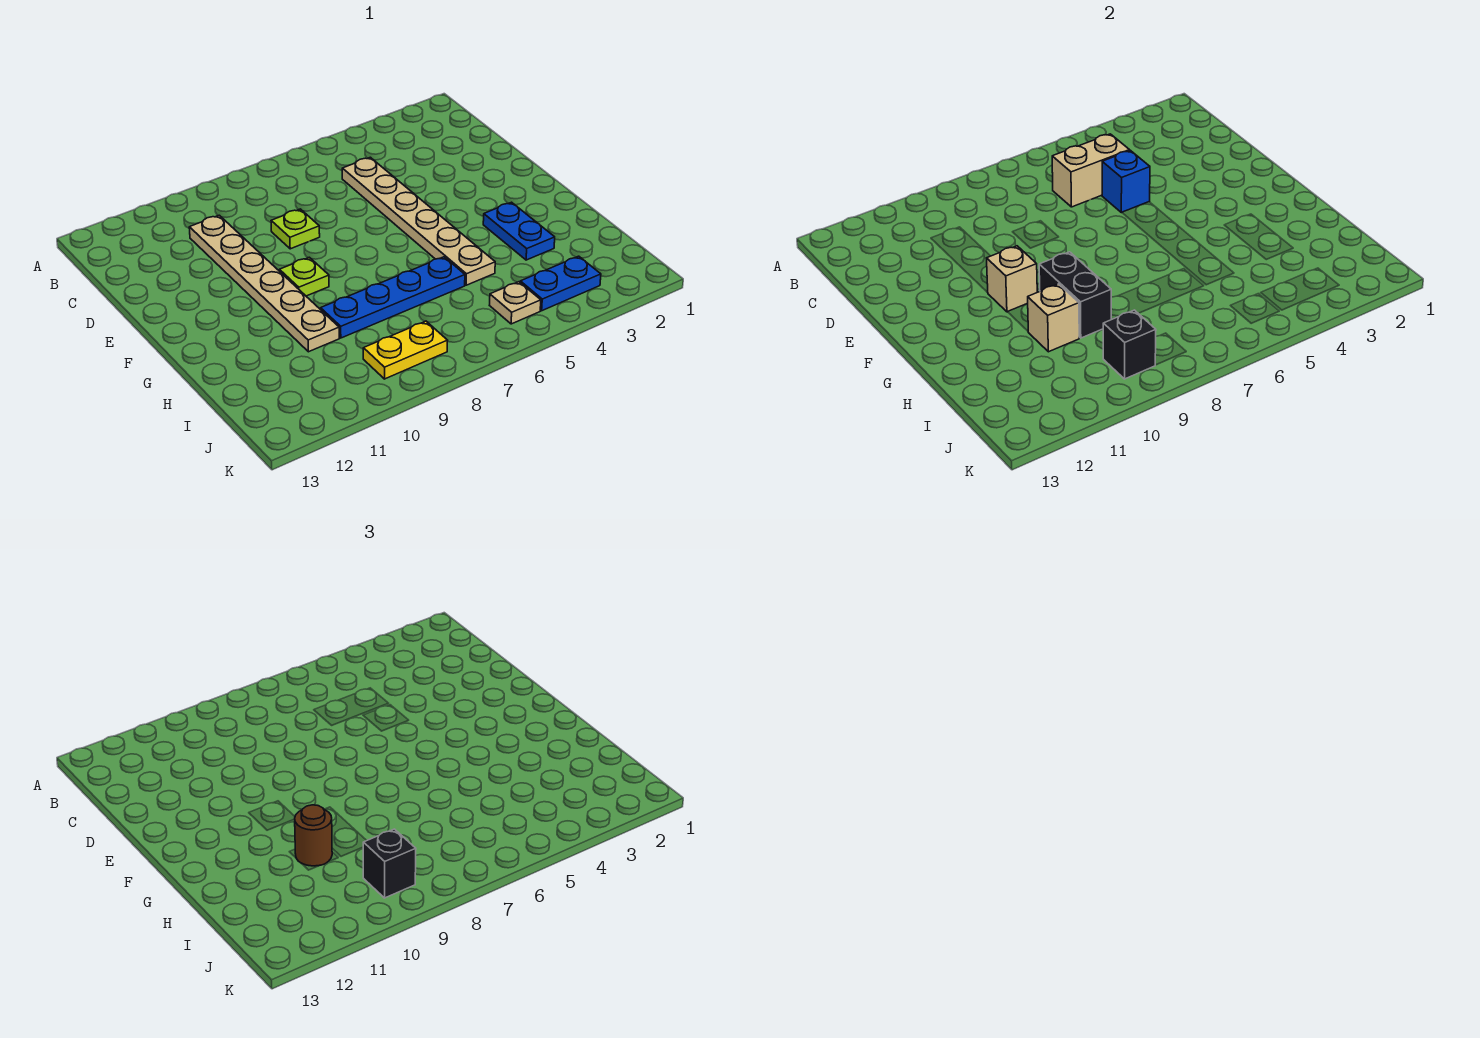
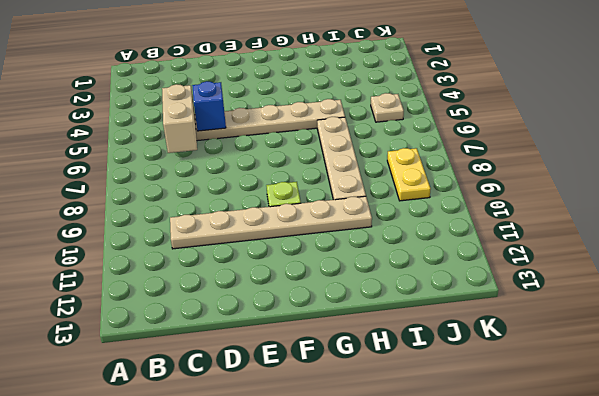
tan 1x4 plate [317,117,366,200] -> blue 1x4 plate [320,257,465,338]
none -> lime 1x1 plate [271,209,320,249]
none -> blue 1x2 plate [483,202,555,260]
none -> blue 1x2 plate [520,256,601,311]

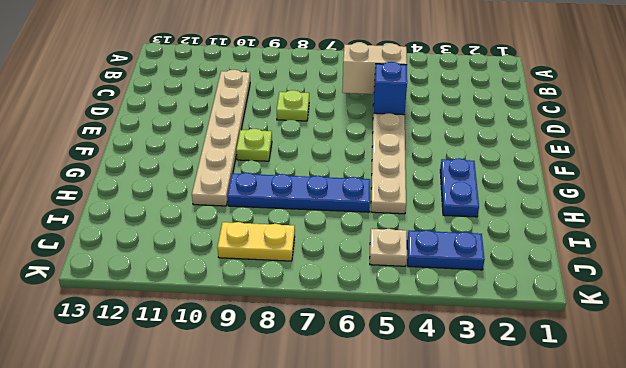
none -> tan 1x1 brick [987,246,1037,312]
none -> black 1x2 brick [1039,252,1111,338]
none -> tan 1x1 brick [1028,284,1079,352]

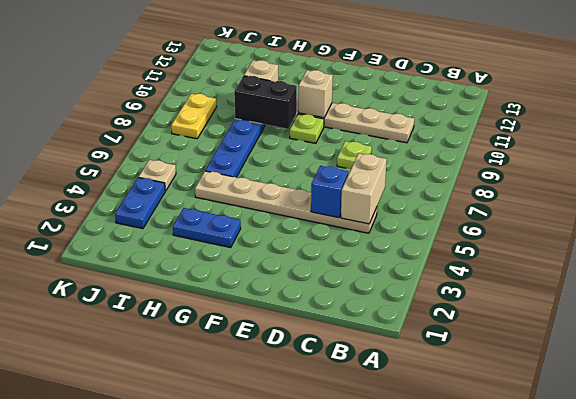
none -> black 1x1 brick [1103,310,1156,379]
none -> brown 1x1 round brick [295,805,332,866]
none -> black 1x1 brick [363,829,416,898]

